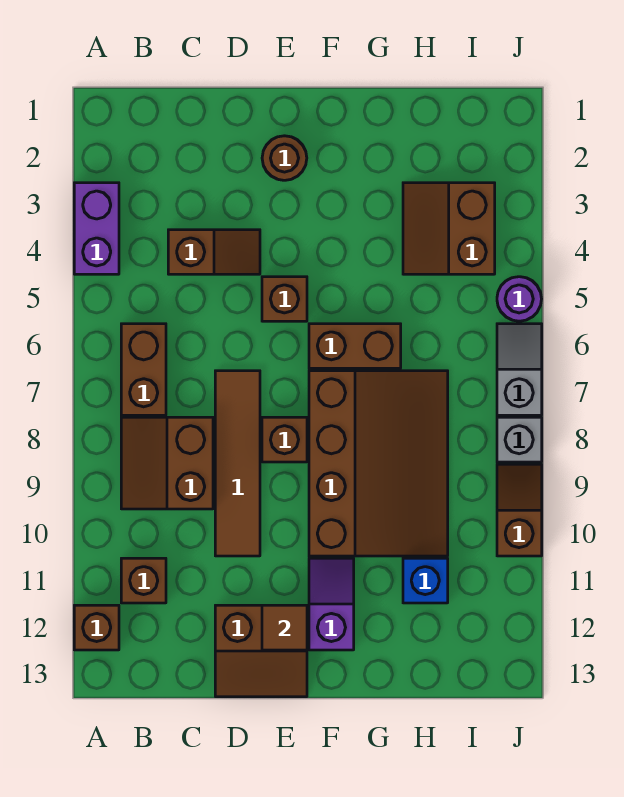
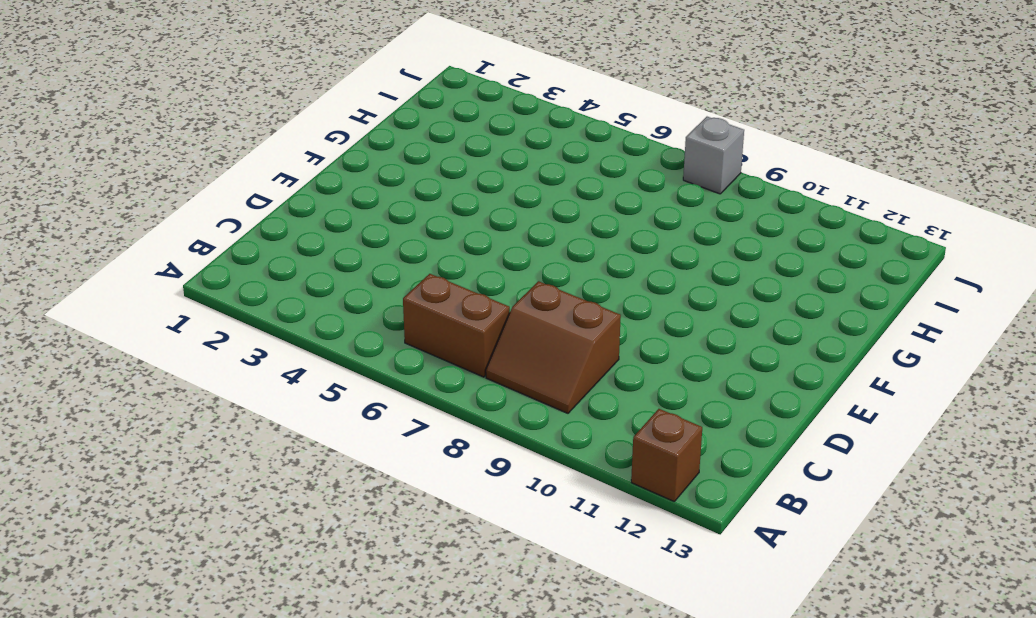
none -> purple 1x2 brick [74,183,119,274]
none -> brown 1x1 brick [121,558,166,603]
none -> brown 1x2 slope [168,230,260,274]

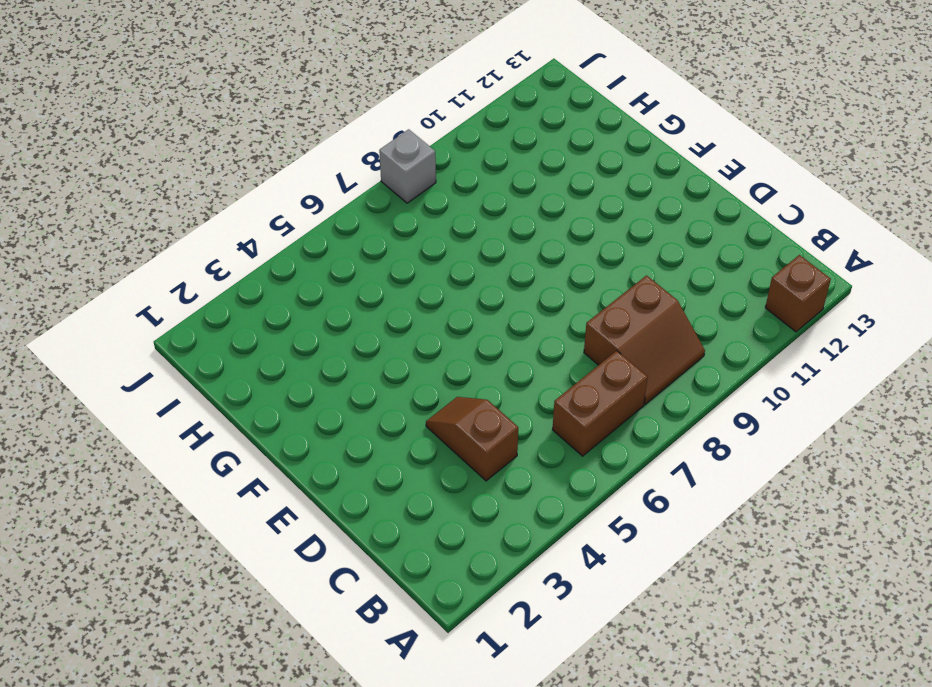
none -> purple 1x2 brick [74,183,119,274]
none -> brown 1x1 brick [121,558,166,603]
none -> brown 1x4 tile [215,371,260,556]

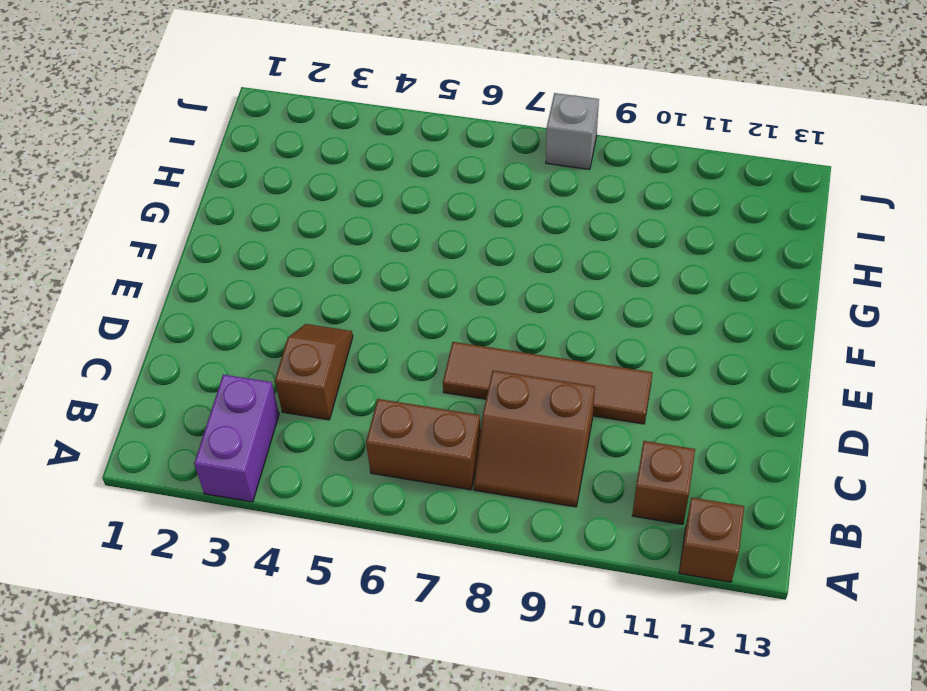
purple 1x2 brick [194,375,279,502] -> purple 1x2 brick turned to [74,183,119,274]
none -> brown 2x2 slope [215,605,307,697]
none -> brown 1x1 round brick [262,136,307,180]
none -> brown 1x1 brick [262,277,307,321]

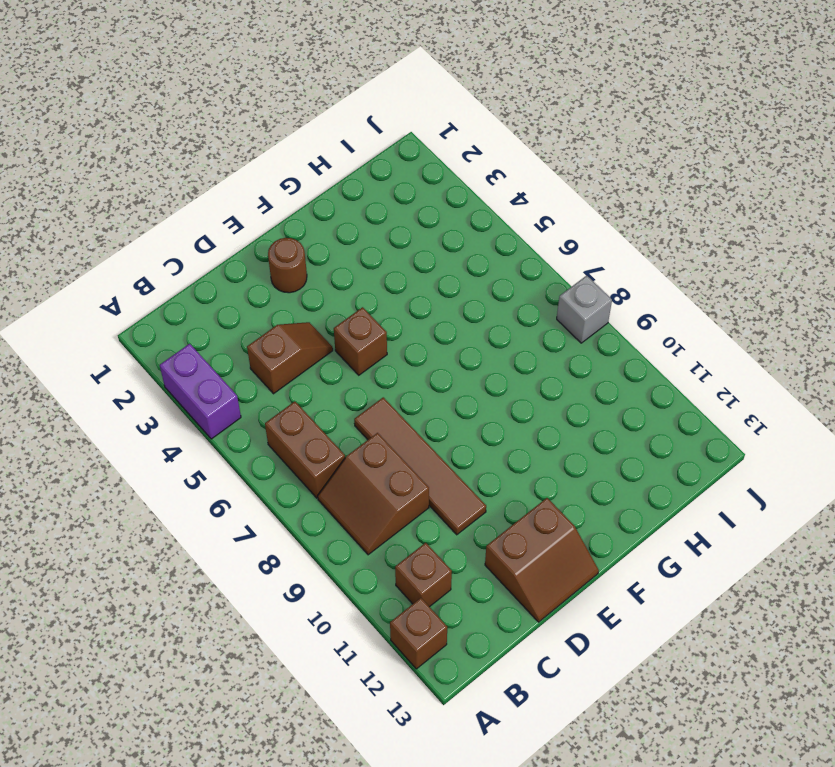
none -> brown 1x1 brick [262,417,307,462]
none -> brown 1x2 brick [309,324,401,368]
none -> brown 3x4 slope [309,371,448,556]

